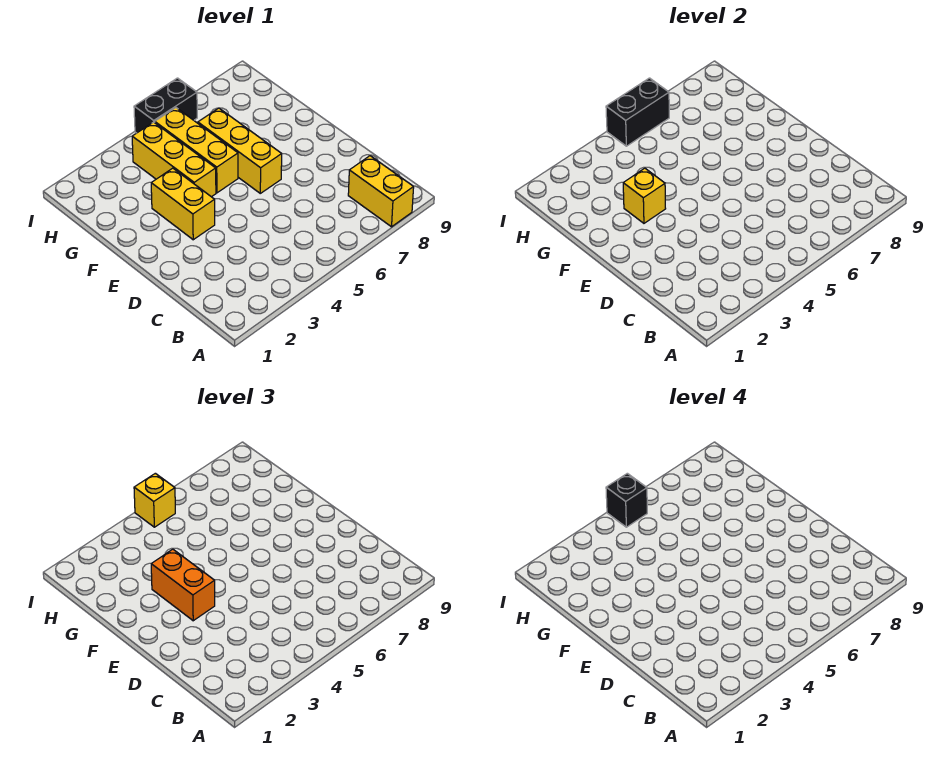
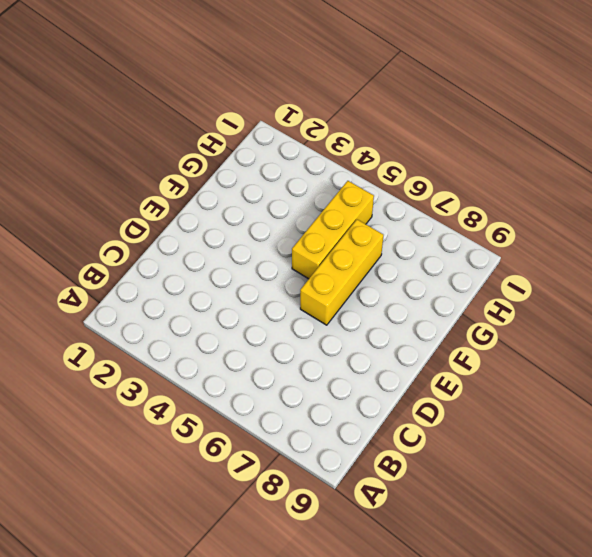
none -> yellow 1x2 brick [348,156,414,227]
none -> yellow 1x2 brick [151,168,215,240]

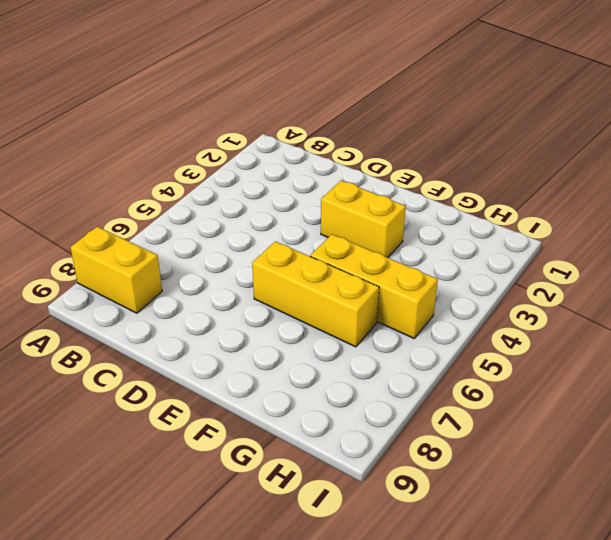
none -> yellow 1x3 brick [132,122,216,197]
none -> black 1x2 brick [134,78,197,133]

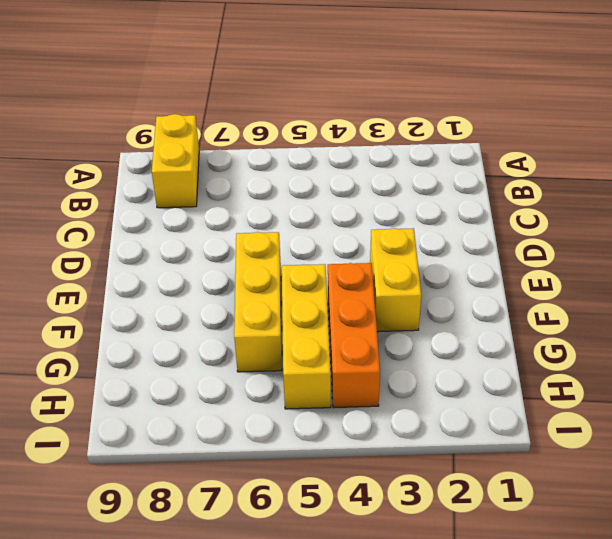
orange 1x3 brick [328,263,380,408] -> yellow 1x3 brick [132,122,216,197]
none -> black 1x2 brick [134,78,197,133]
none -> yellow 1x1 brick [623,168,666,223]

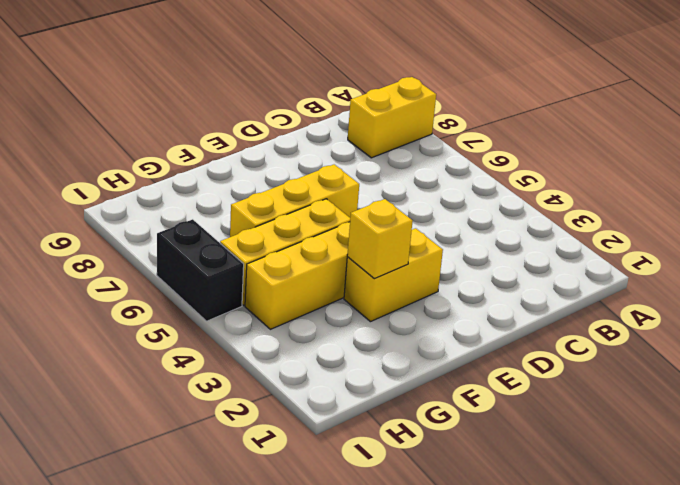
none -> black 1x2 brick [606,78,669,146]
none -> orange 1x2 brick [151,549,215,621]

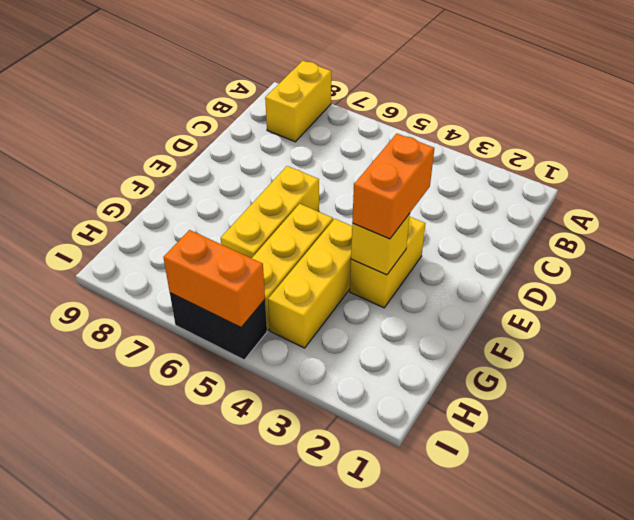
orange 1x2 brick [163,230,265,327] -> black 1x2 brick [606,78,669,146]
none -> yellow 1x1 brick [134,473,175,527]
none -> black 1x1 brick [606,473,647,527]

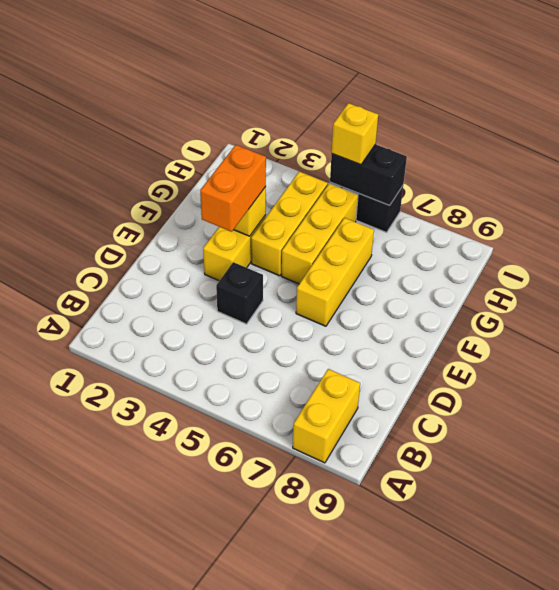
black 1x1 brick [216,262,263,324] -> black 1x1 brick moved to [606,473,647,527]

